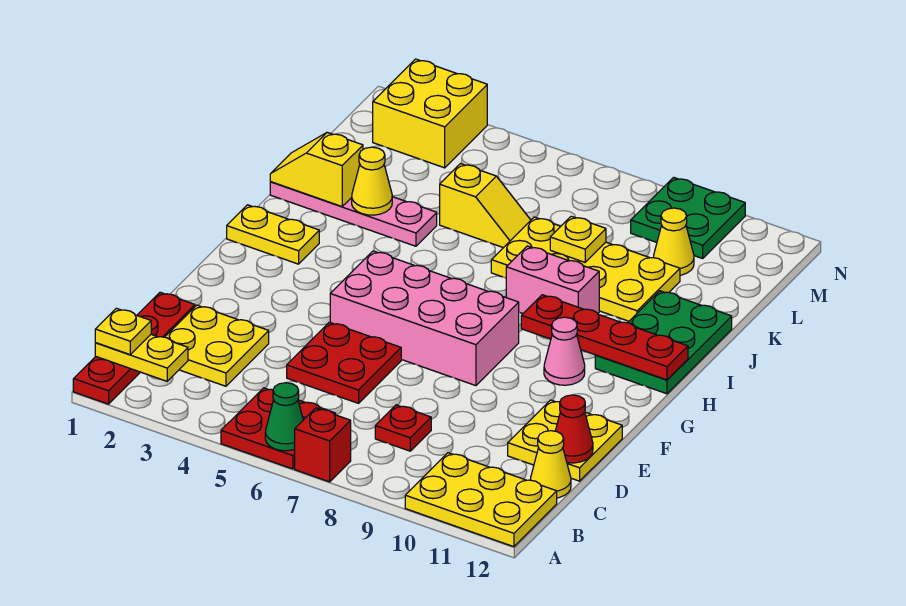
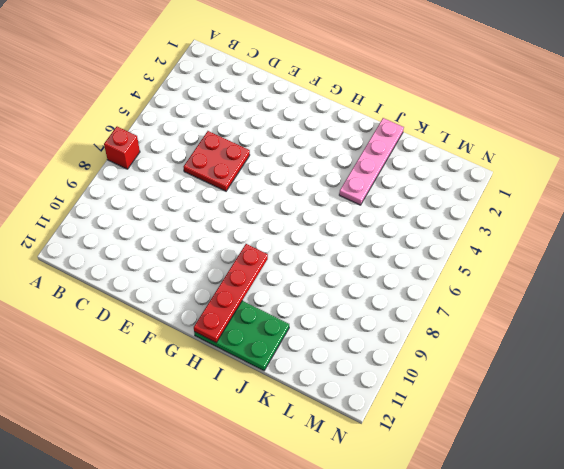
none -> red 1x4 plate [73,292,195,404]
none -> red 2x2 plate [221,388,336,469]
none -> yellow 2x3 plate [405,453,557,547]

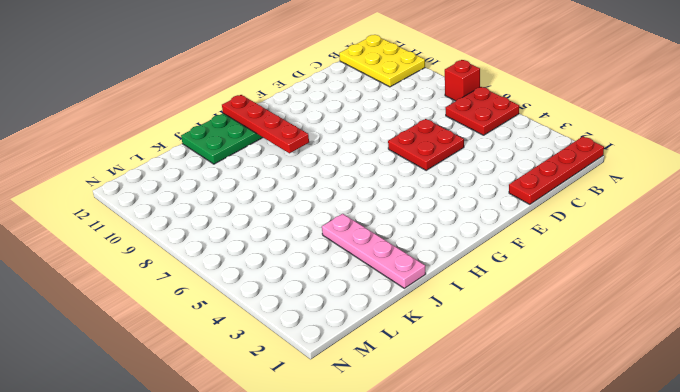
none -> yellow 2x2 plate [165,305,269,386]
none -> red 1x1 plate [375,405,431,451]
none -> yellow 1x1 cone [531,431,571,498]

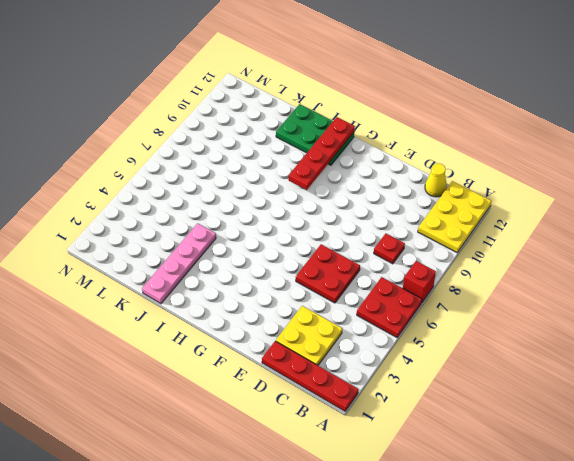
none -> yellow 2x2 plate [508,400,622,481]
none -> pink 2x4 brick [330,251,519,386]
none -> pink 1x1 cone [544,317,585,385]

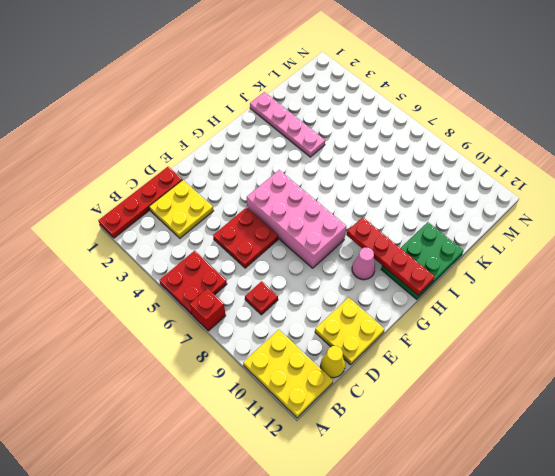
none -> yellow 1x2 plate [227,205,319,264]
none -> pink 1x2 brick [506,246,599,313]
none -> yellow 2x4 plate [491,217,680,321]

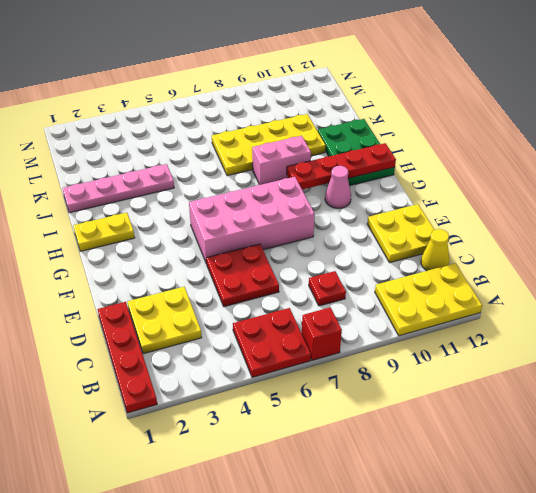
none -> yellow 1x2 slope [440,164,531,248]
none -> yellow 1x1 cone [654,208,694,275]
none -> yellow 2x2 brick [373,59,487,168]

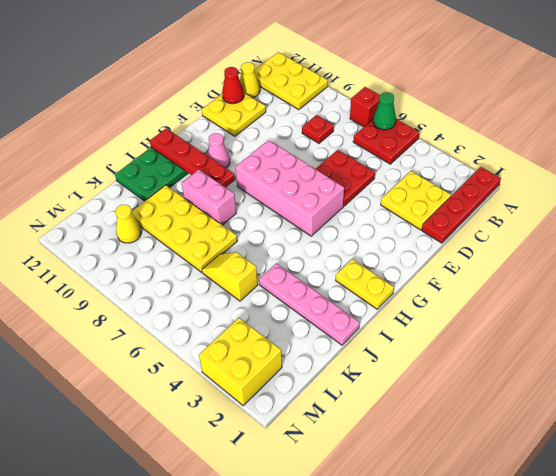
none -> green 2x2 plate [631,177,745,258]
none -> yellow 1x2 plate [95,334,188,381]
none -> yellow 1x2 slope [270,132,363,206]

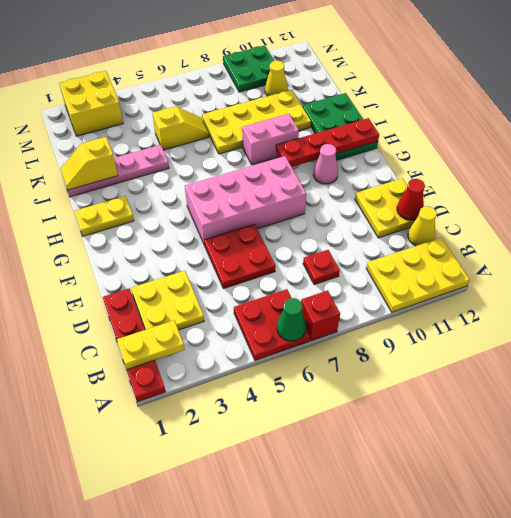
none -> yellow 1x1 cone [352,147,392,215]
none -> yellow 1x1 plate [550,216,606,262]
none -> yellow 1x1 plate [95,308,151,354]

